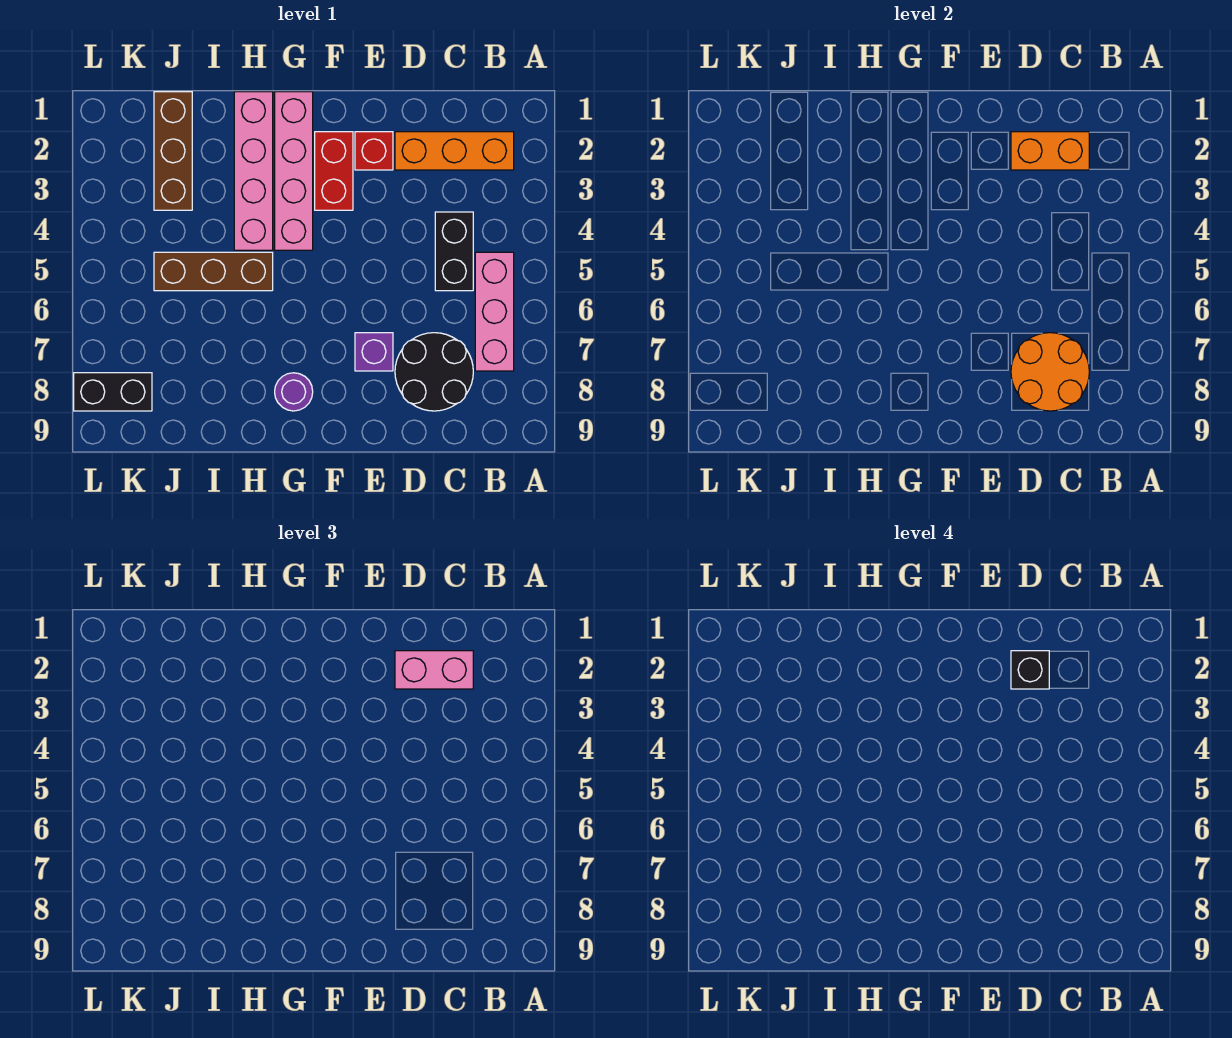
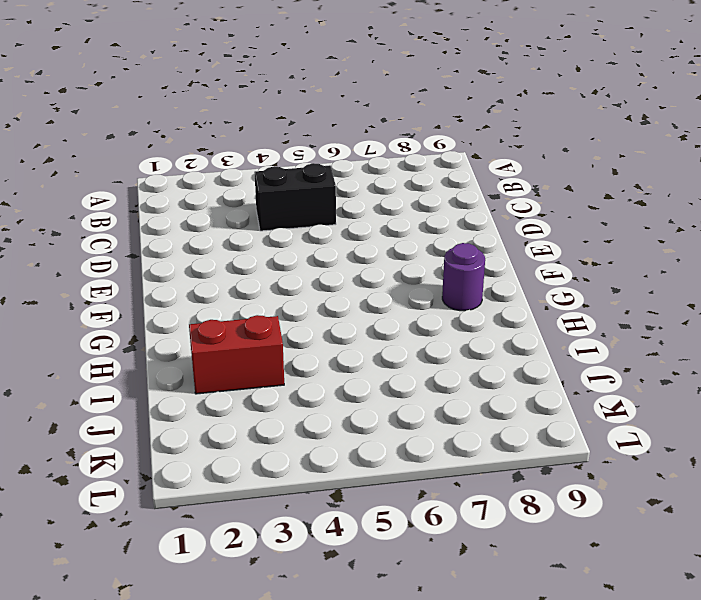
red 1x2 brick [189,315,284,394] -> red 1x2 brick moved to [315,132,353,210]
none -> orange 1x3 brick [395,132,514,170]
none -> pink 1x3 brick [475,252,514,371]
none -> black 2x2 round brick [395,333,473,411]

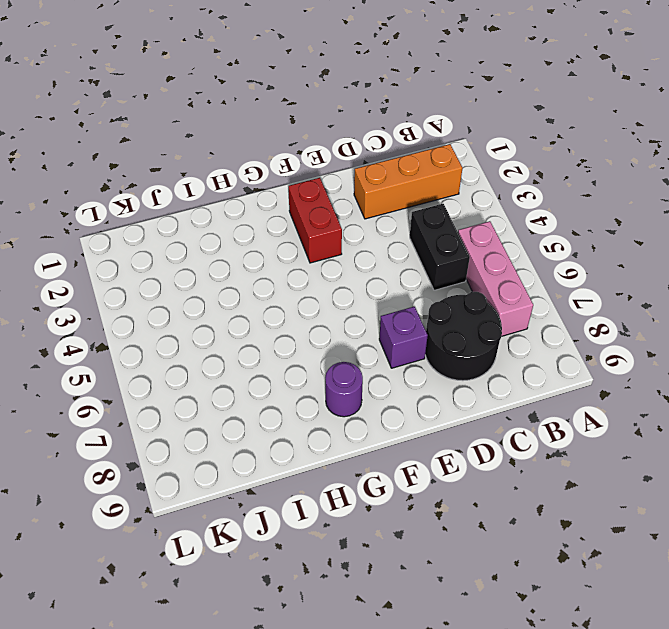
none -> red 1x1 brick [355,132,393,170]
none -> pink 1x4 brick [275,92,313,250]
none -> pink 1x4 brick [234,92,273,250]

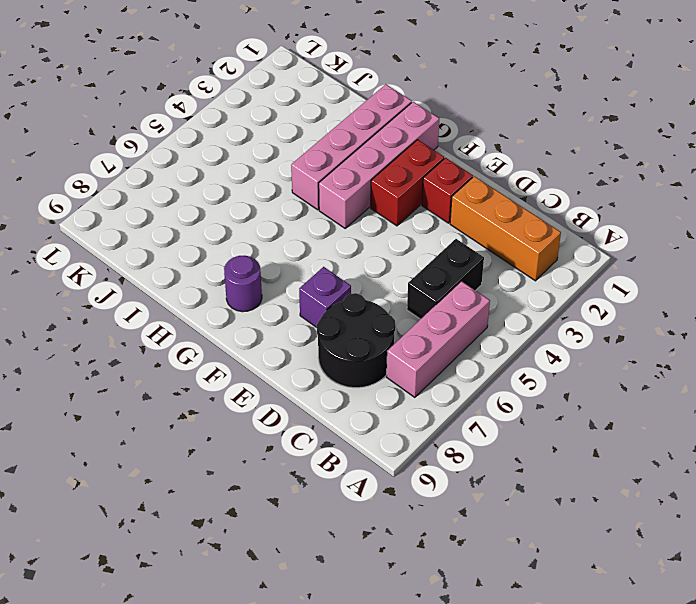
none -> brown 1x3 brick [154,252,273,291]
none -> brown 1x3 brick [154,92,192,210]
none -> black 1x2 brick [74,373,152,411]

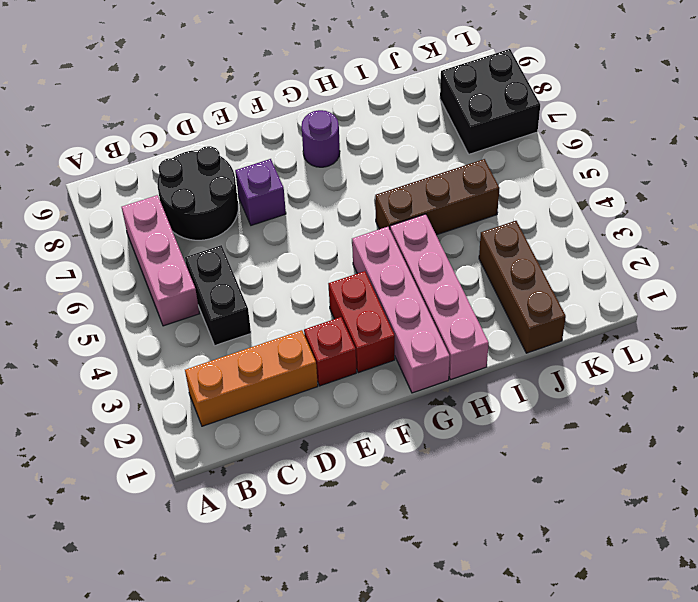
black 2x2 brick [440,49,540,154] -> black 1x2 brick [74,373,152,411]
none -> orange 1x2 brick [1011,132,1089,170]
none -> orange 2x2 round brick [1011,333,1089,411]
none -> pink 1x2 brick [395,651,473,689]

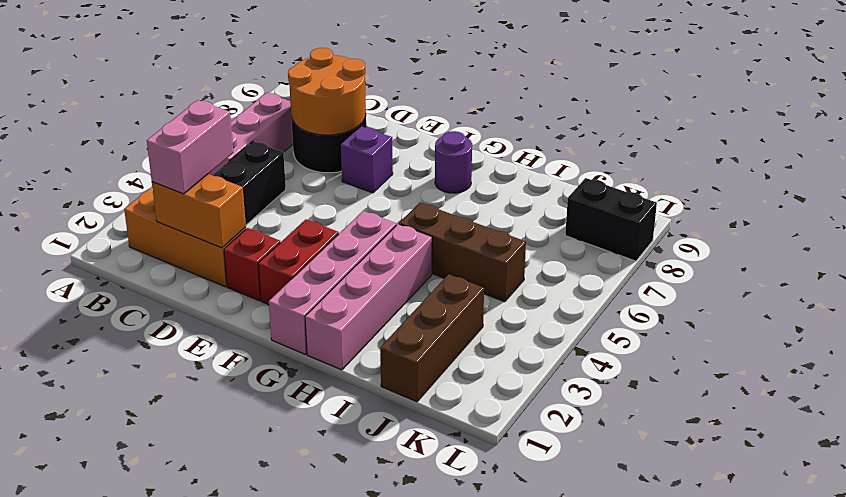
pink 1x2 brick [147,100,233,194] -> pink 1x2 brick turned to [395,651,473,689]
none -> black 1x1 brick [1011,651,1049,689]

